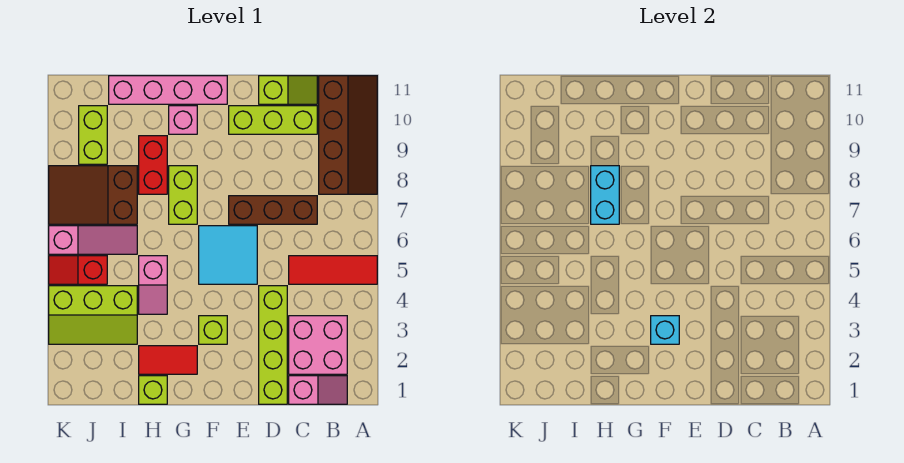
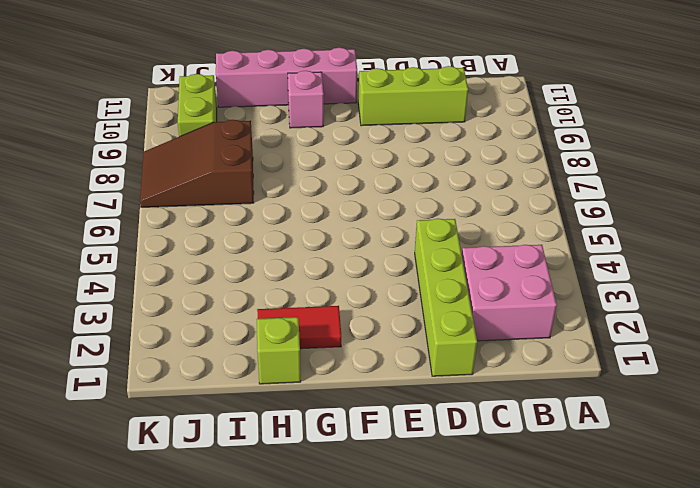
none -> red 1x3 tile [289,256,377,284]
none -> brown 2x4 slope [319,76,377,194]
none -> pink 1x2 slope [289,376,347,404]

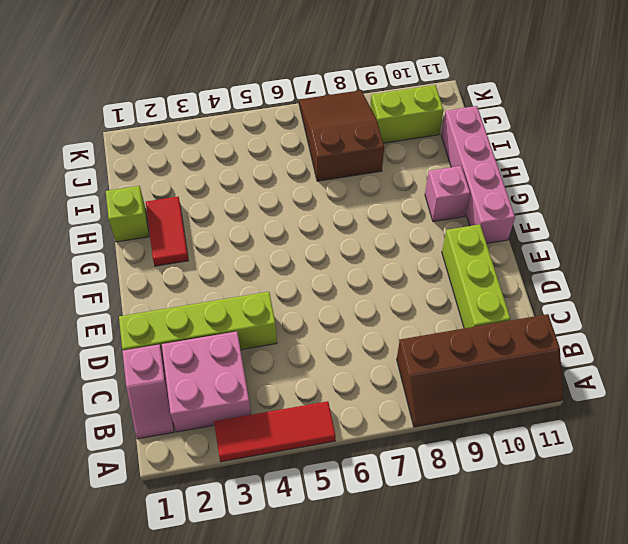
red 1x3 tile [214,401,336,462] -> red 1x3 tile turned to [289,256,377,284]
none -> brown 1x3 brick [229,196,317,224]
none -> lime 1x2 slope [259,76,317,104]
none -> cyan 2x2 tile [199,226,257,284]

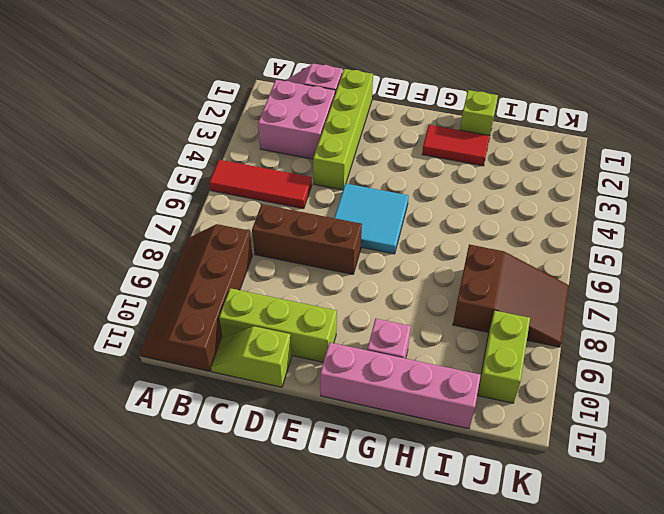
none -> lime 1x1 brick [199,316,227,344]
none -> lime 1x2 brick [169,166,197,224]
none -> pink 1x2 slope [139,256,167,314]

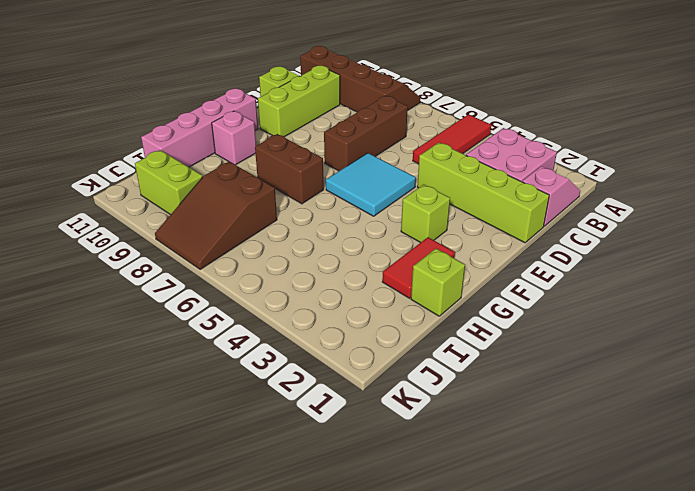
brown 1x2 brick [255,134,324,204] -> lime 1x2 brick [169,166,197,224]
none -> pink 1x2 slope [139,256,167,314]
none -> red 1x2 brick [139,136,167,194]
none -> lime 2x3 slope [49,286,137,344]

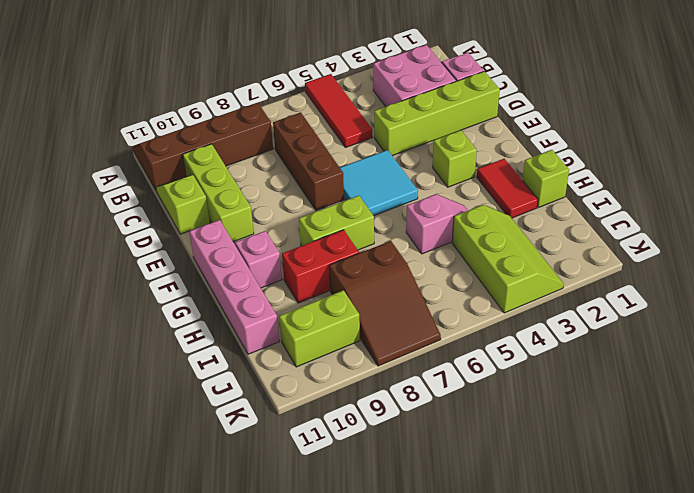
none -> pink 1x3 slope [49,226,137,254]
none -> red 1x2 slope [49,256,107,284]
none -> cyan 1x1 brick [651,316,679,344]

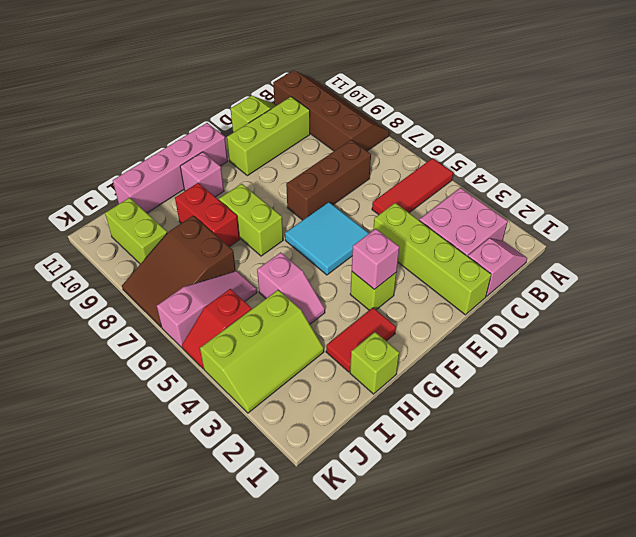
pink 1x1 brick [352,229,399,289] -> cyan 1x1 brick [651,316,679,344]
none -> cyan 1x2 brick [591,166,619,224]

